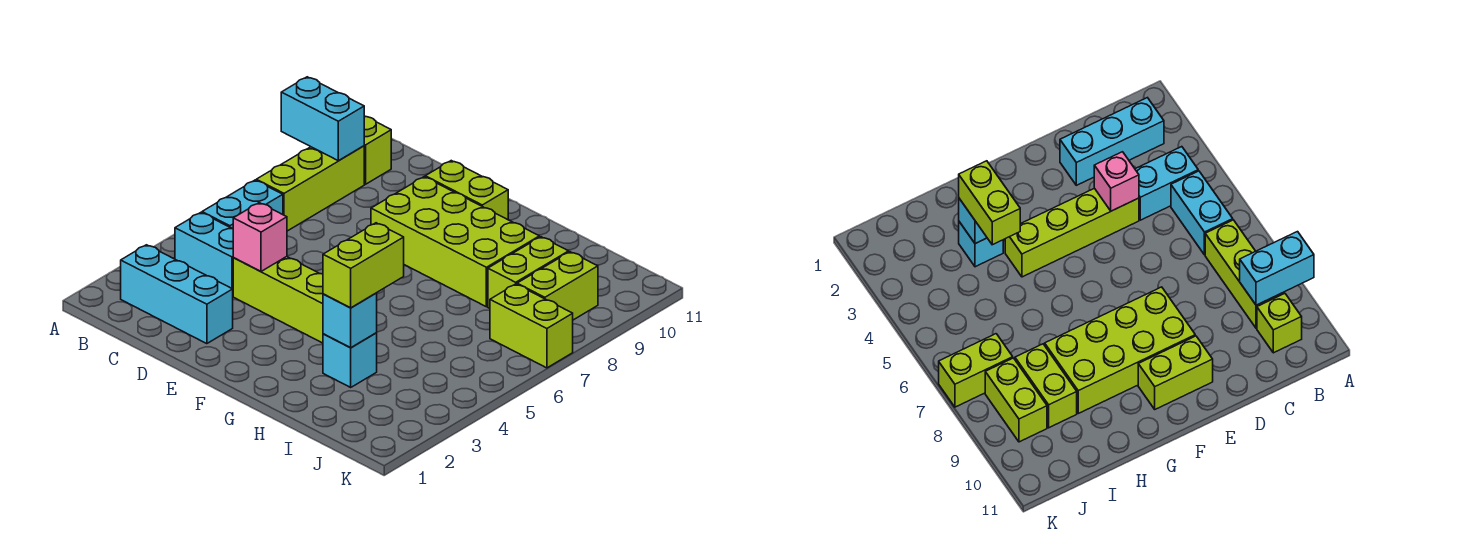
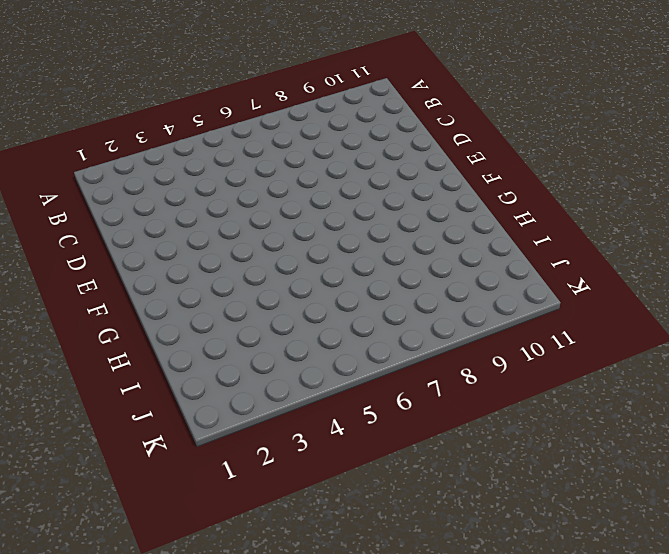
none -> cyan 1x3 brick [121,245,233,344]
none -> cyan 1x2 brick [175,213,234,289]
none -> cyan 1x2 brick [202,180,283,229]

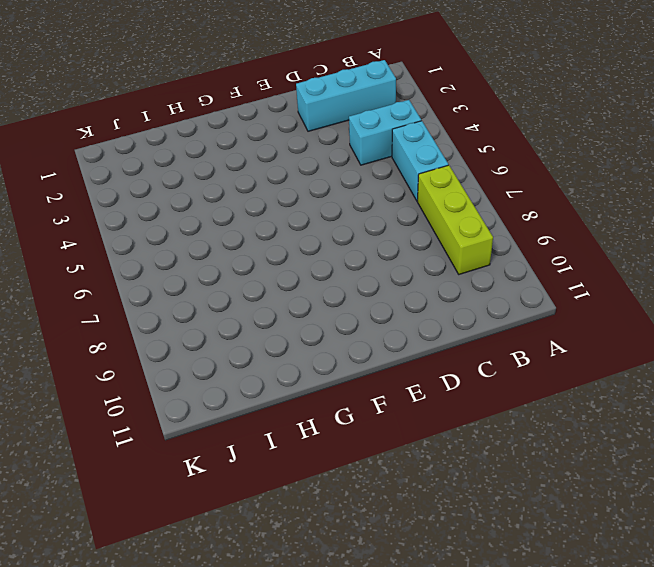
none -> lime 1x1 brick [364,116,391,184]
none -> lime 1x4 brick [233,257,323,343]
none -> lime 2x4 brick [371,177,539,307]

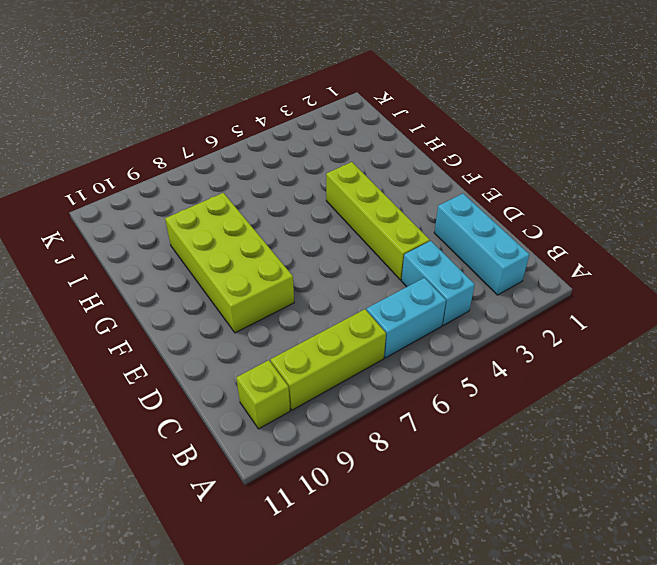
none -> lime 1x2 brick [425,161,508,220]
none -> cyan 1x1 brick [323,333,377,387]
none -> lime 1x2 brick [488,237,569,308]

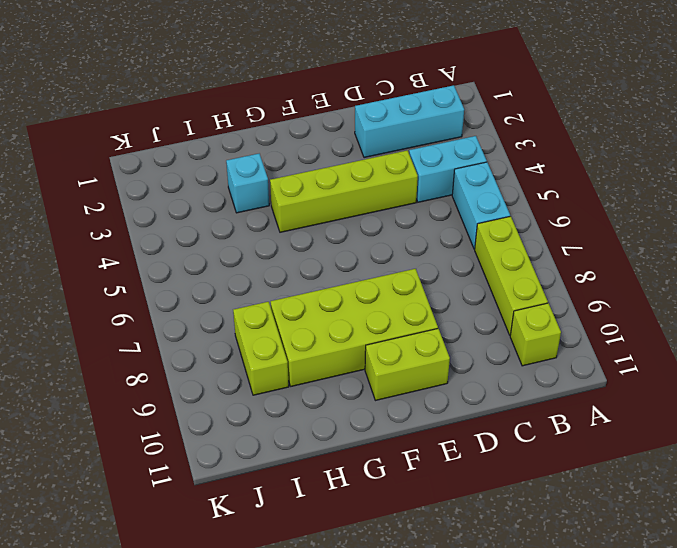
none -> lime 1x2 brick [490,284,573,368]
none -> lime 1x2 brick [517,252,598,320]
none -> cyan 1x2 brick [281,77,364,161]

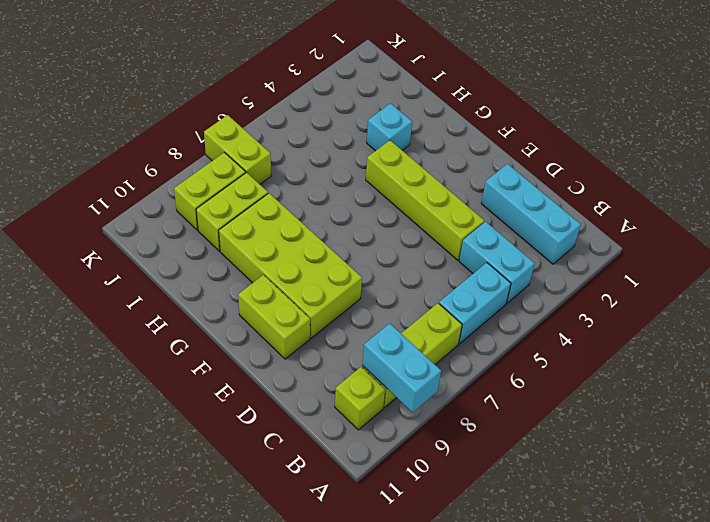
none -> pink 1x1 brick [233,203,287,271]
none -> cyan 1x1 brick [323,293,377,348]
none -> lime 1x2 brick [323,223,404,308]

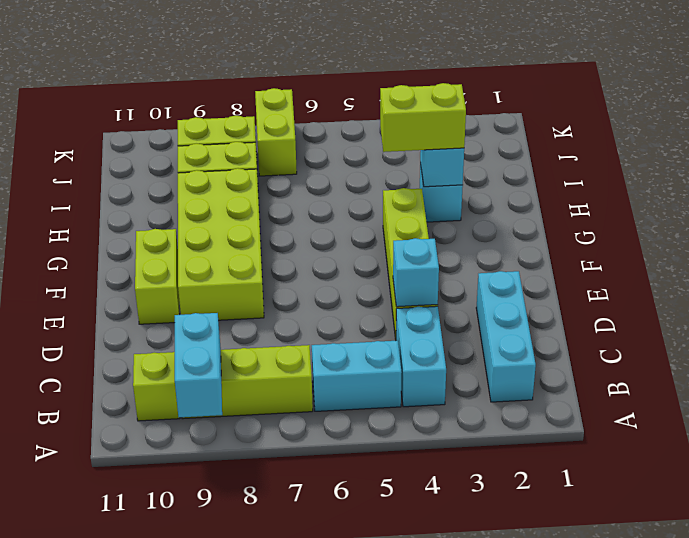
cyan 1x1 brick [393,238,439,307] -> pink 1x1 brick [233,203,287,271]

